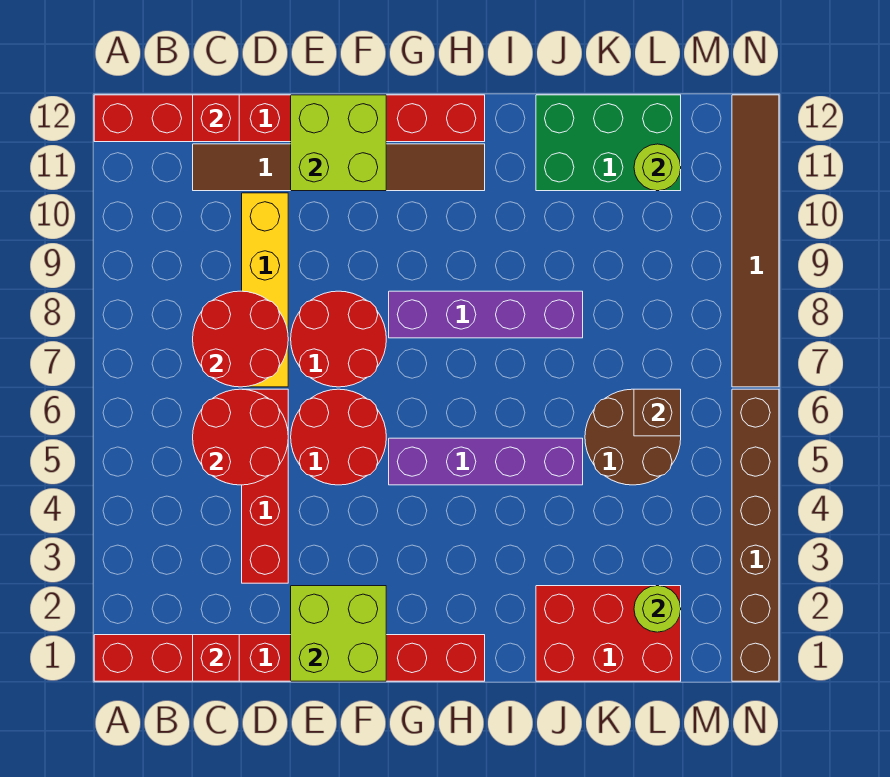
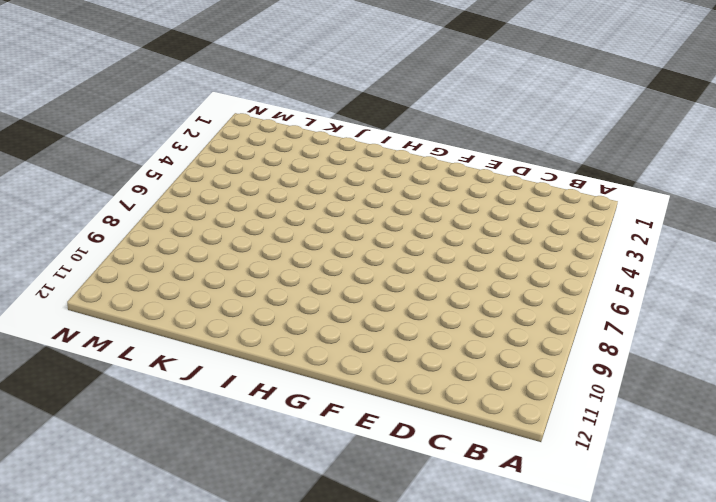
none -> red 1x8 brick [94,635,485,681]
none -> red 1x8 brick [94,95,485,142]
none -> brown 1x6 tile [193,144,485,191]

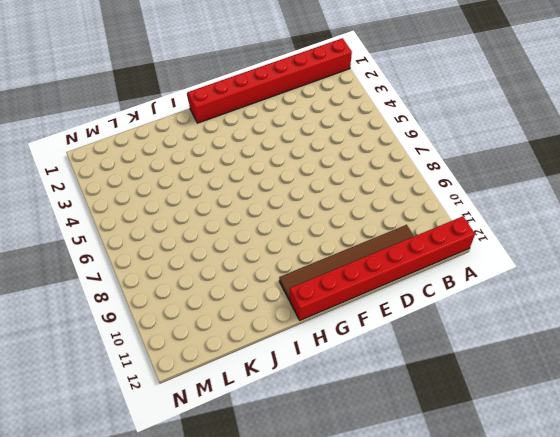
none -> red 1x4 brick [242,389,288,583]
none -> yellow 1x4 brick [242,193,288,387]
none -> red 2x2 round brick [291,389,386,485]

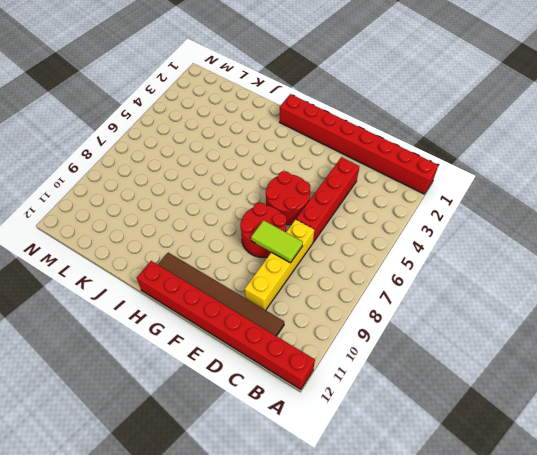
lime 1x2 tile [251,220,303,263] -> red 2x2 round brick [193,291,288,387]
none -> purple 1x4 brick [389,438,583,485]
none -> purple 1x4 brick [389,291,583,338]
none -> red 2x3 brick [536,586,681,681]

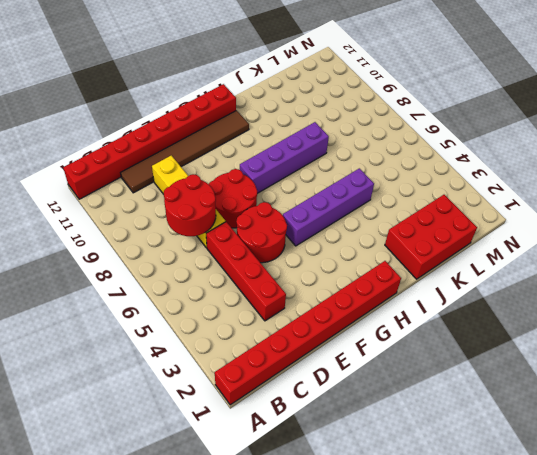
none -> green 2x3 brick [536,95,681,191]
none -> brown 2x2 round brick [585,389,681,485]
none -> brown 1x6 brick [732,389,779,681]

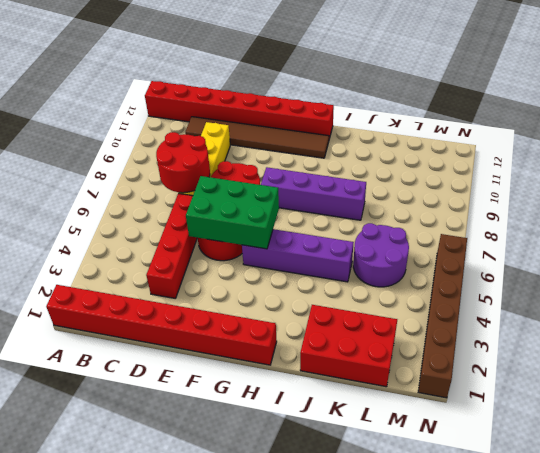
green 2x3 brick [186,176,279,249] -> green 2x3 brick moved to [536,95,681,191]
purple 2x2 round brick [353,223,409,287] -> brown 2x2 round brick [585,389,681,485]
none -> brown 1x6 tile [732,95,779,387]
none -> red 1x1 brick [193,635,239,681]
none -> red 2x2 round brick [193,389,288,485]

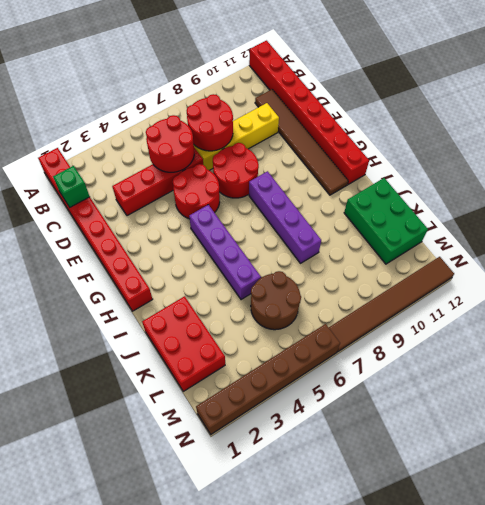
green 1x1 brick [53,166,90,207] -> red 1x1 brick [193,635,239,681]
none -> red 1x1 brick [193,95,239,142]
none -> lime 2x2 brick [291,586,386,681]
none -> lime 2x2 brick [291,95,386,191]

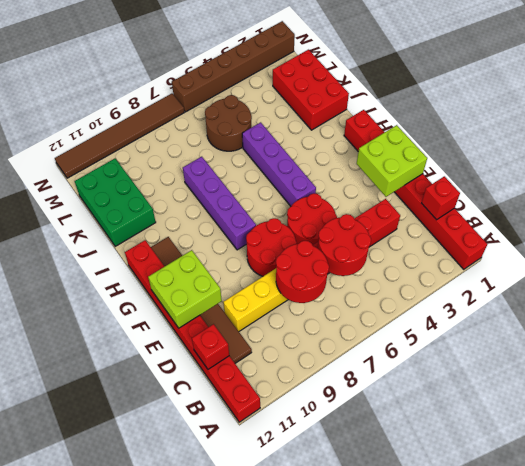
none -> lime 1x1 round brick [634,586,681,632]
none -> brown 1x1 brick [634,389,681,436]
none -> lime 1x1 round brick [634,144,681,191]

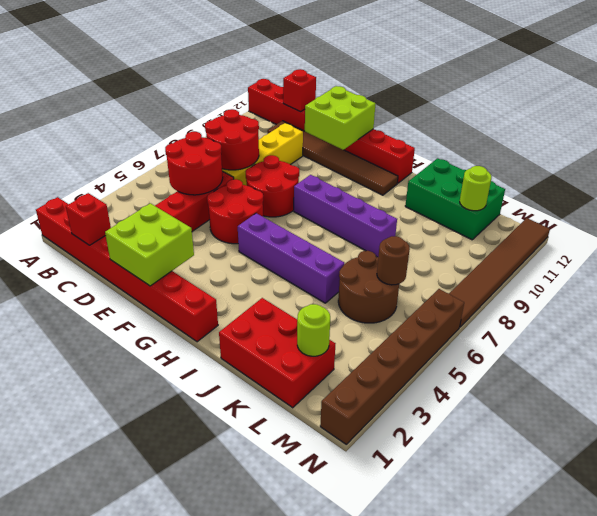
brown 1x1 round brick [377,236,410,285] -> brown 1x1 brick [634,389,681,436]

